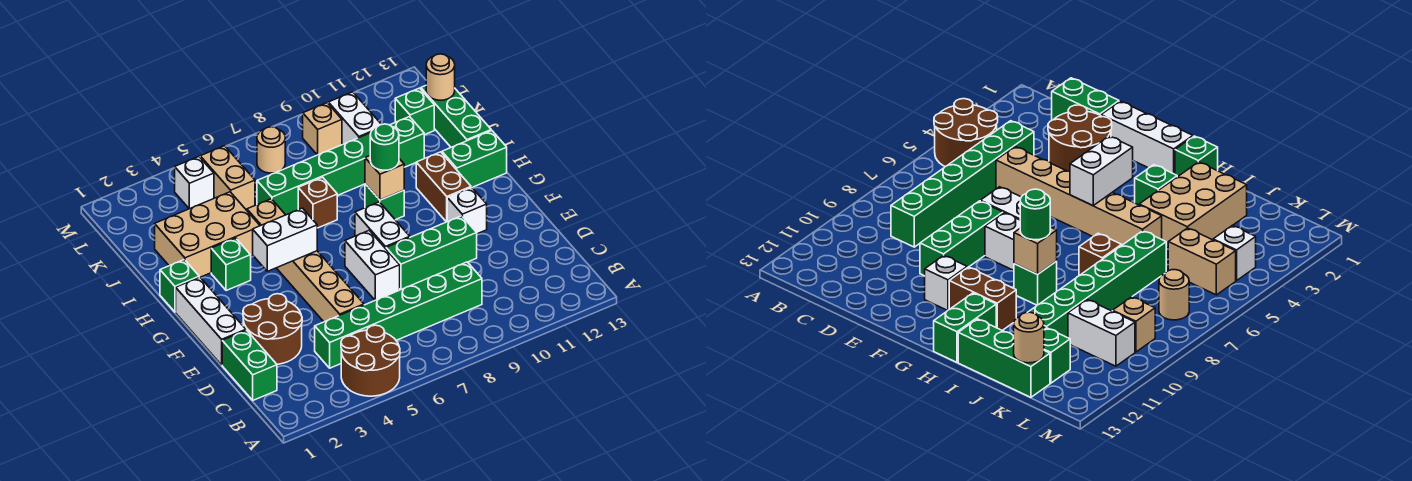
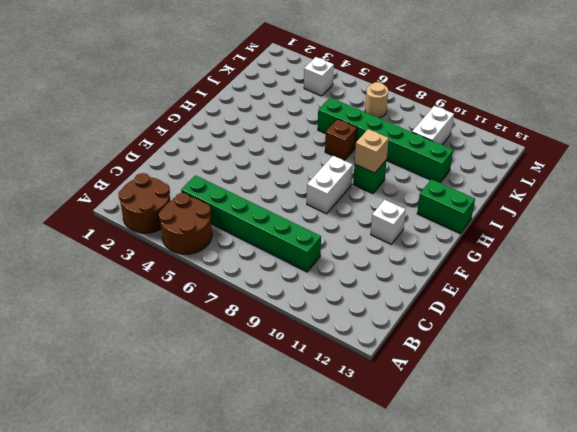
brown 2x2 round brick [118,173,170,233] -> brown 2x2 round brick moved to [243,294,302,364]
none -> green 1x2 brick [222,330,277,400]
none -> tan 1x6 brick [247,199,364,322]
none -> white 1x3 brick [176,277,246,365]

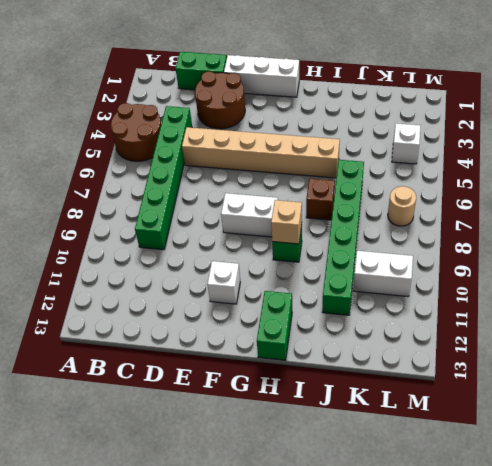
none -> white 1x2 brick [345,230,400,300]
none -> green 1x3 brick [386,216,477,290]
none -> brown 1x2 brick [416,152,471,222]

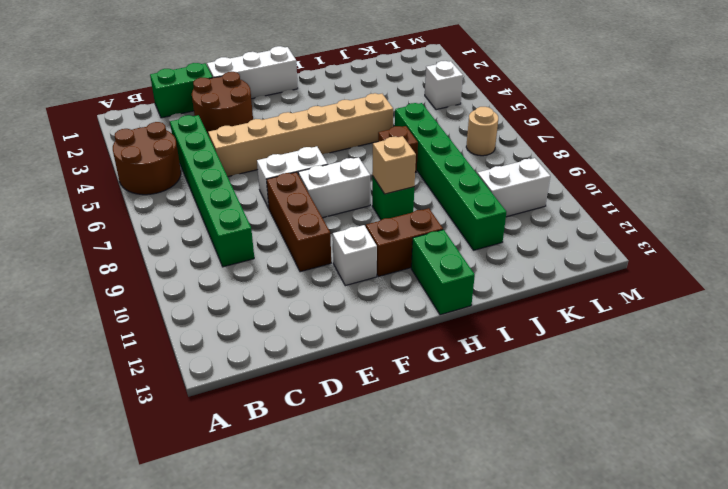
brown 1x3 brick [266,172,331,272] -> green 1x3 brick [386,216,477,290]
none -> green 1x1 brick [160,259,199,312]
none -> green 1x1 brick [211,238,251,291]
none -> tan 2x3 brick [155,192,260,277]

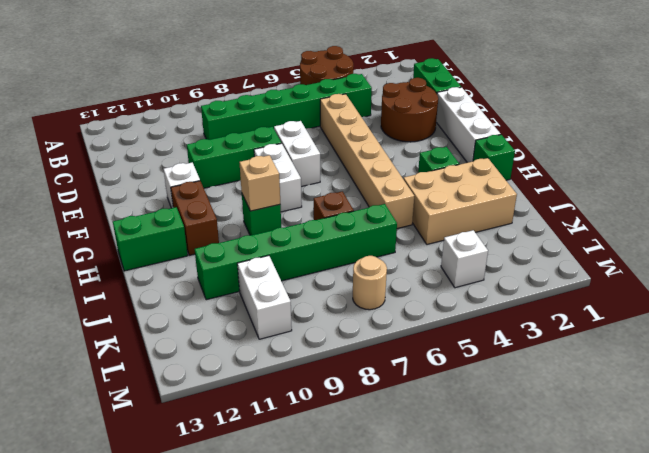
none -> green 1x3 brick [421,86,491,147]
none -> tan 1x2 brick [200,146,255,209]
none -> green 1x1 brick [395,88,434,135]

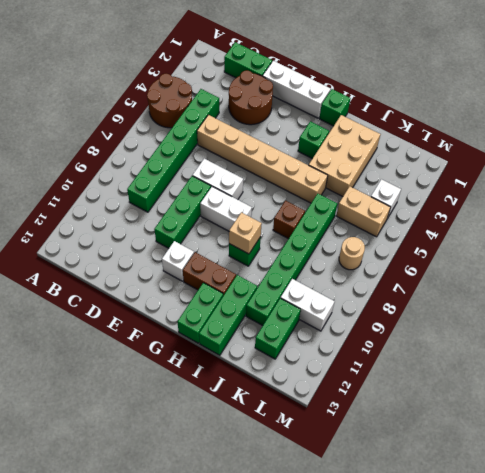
green 1x3 brick [199,275,257,355] -> green 1x3 brick turned to [421,86,491,147]
green 1x2 brick [255,298,301,359] -> green 1x1 brick [395,88,434,135]
none -> tan 1x1 brick [303,103,342,155]
none -> white 1x2 brick [253,208,317,271]
none -> tan 1x1 round brick [426,54,455,100]

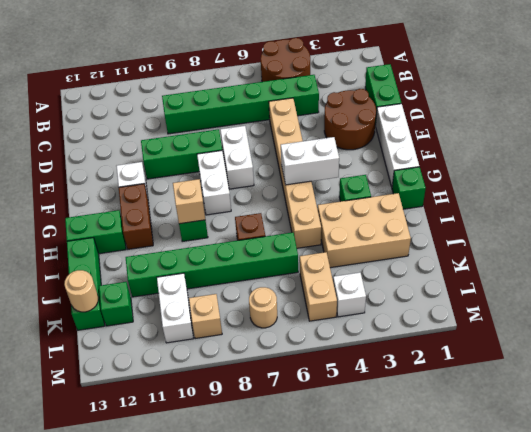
none -> green 1x1 round brick [370,124,399,170]

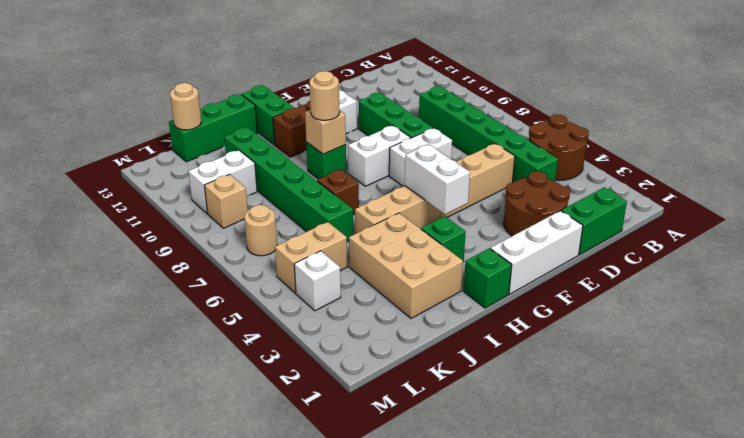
tan 1x1 round brick [310,71,340,120] -> green 1x1 round brick [370,124,399,170]
none -> green 1x1 brick [395,88,434,135]

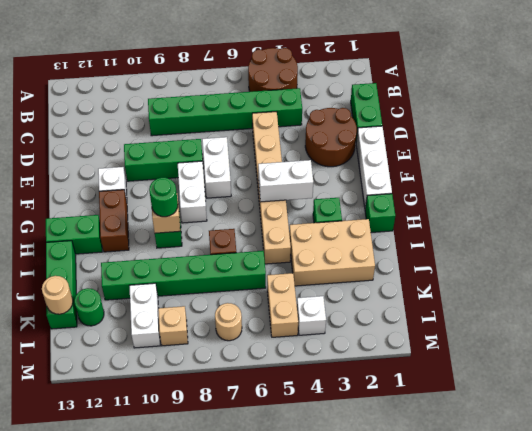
green 1x1 round brick [74,288,104,326] -> green 1x1 brick [395,88,434,135]

